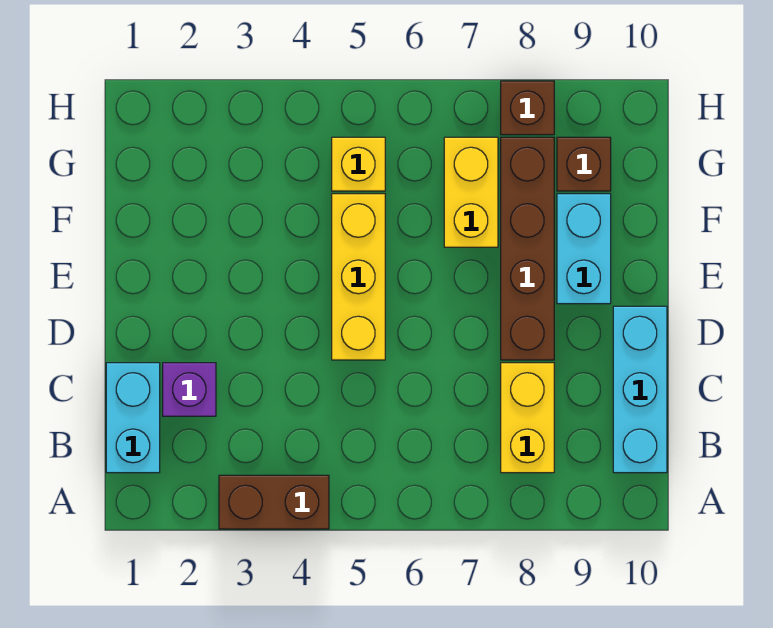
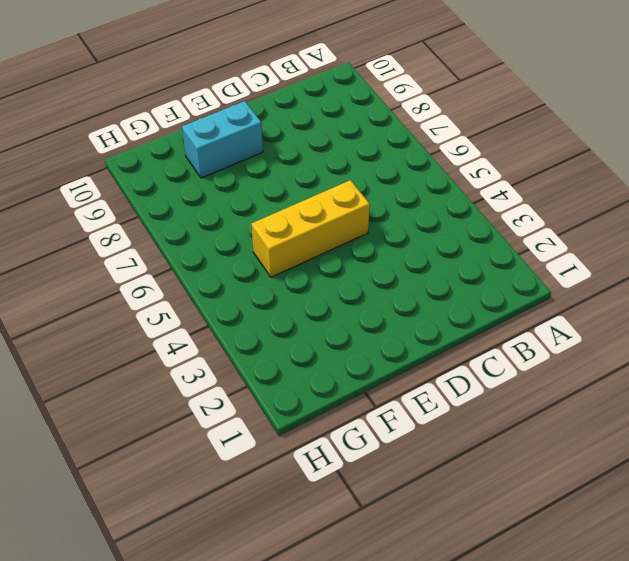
none -> brown 1x2 brick [219,475,329,529]
none -> cyan 1x2 brick [106,363,160,473]
none -> yellow 1x2 brick [501,363,554,473]

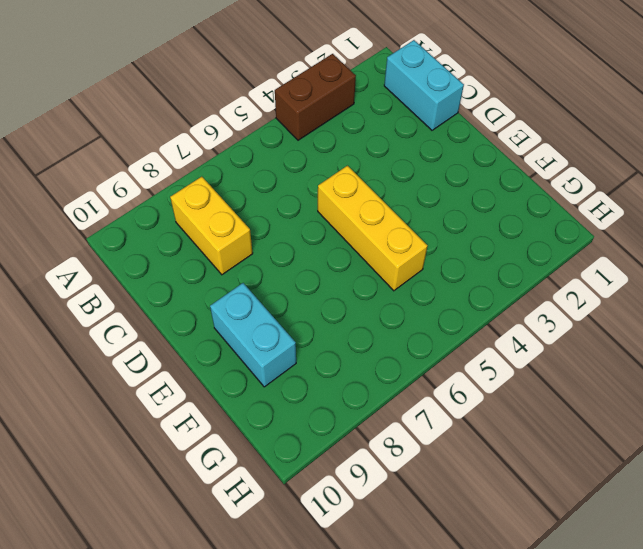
none -> cyan 1x3 brick [613,306,667,473]
none -> purple 1x1 brick [163,363,216,416]
none -> brown 1x4 brick [501,137,554,360]

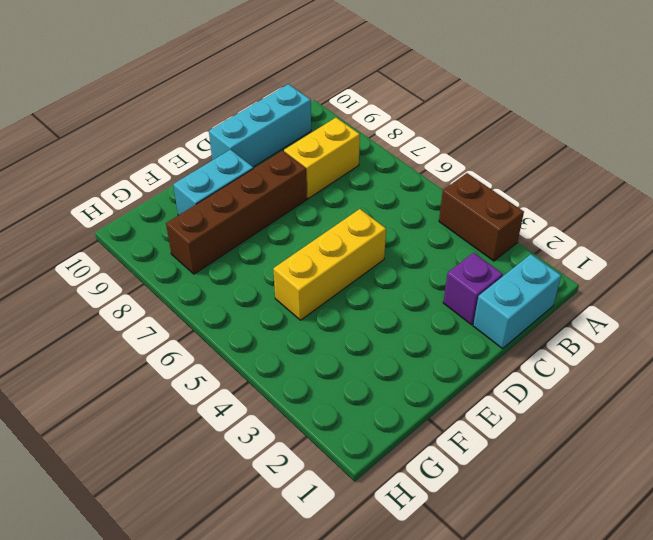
none -> yellow 1x2 brick [444,137,498,247]
none -> yellow 1x1 brick [332,137,385,191]
none -> brown 1x1 brick [557,137,611,191]

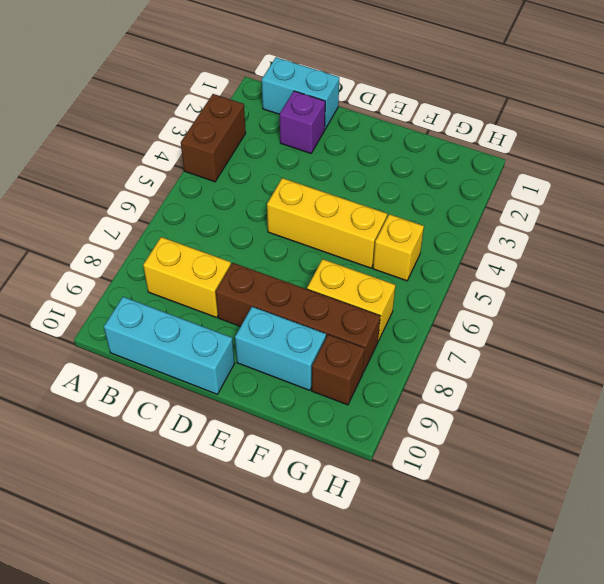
none -> brown 1x1 brick [501,81,554,135]

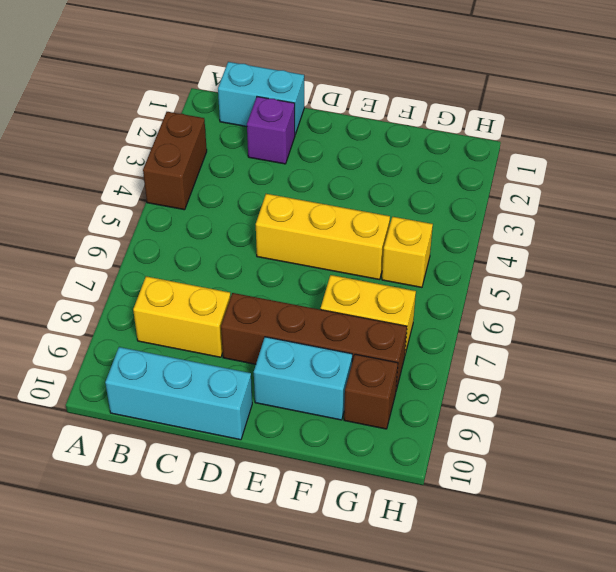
none -> brown 1x1 brick [501,81,554,135]

